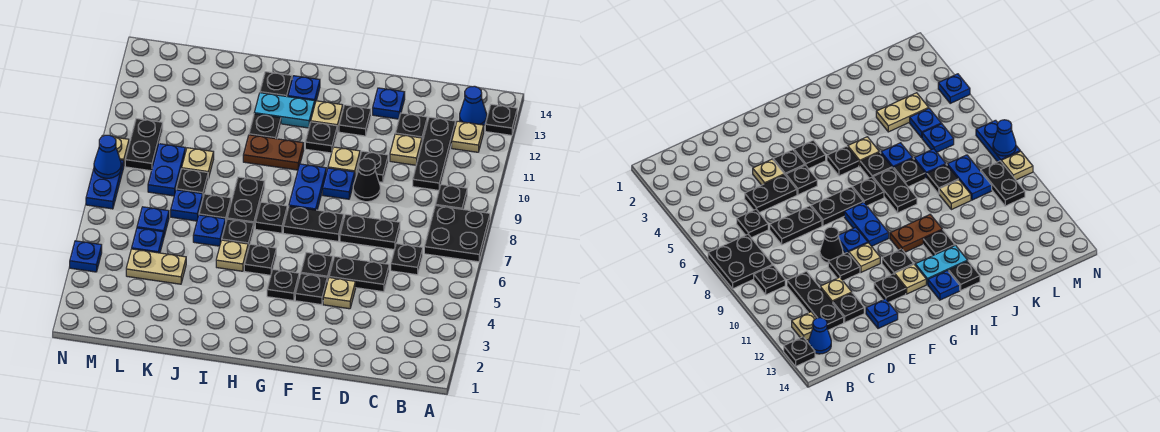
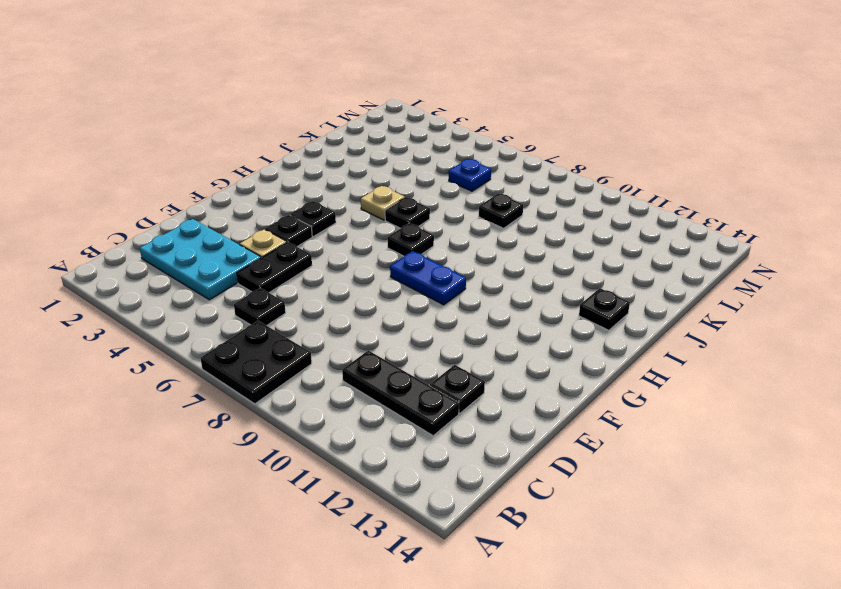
cyan 2x3 plate [140,219,261,300] -> none
none -> black 1x1 plate [485,104,517,135]
none -> black 1x1 plate [435,184,467,210]
none -> tan 1x1 plate [452,121,484,152]
none -> blue 1x1 cone [460,86,487,125]

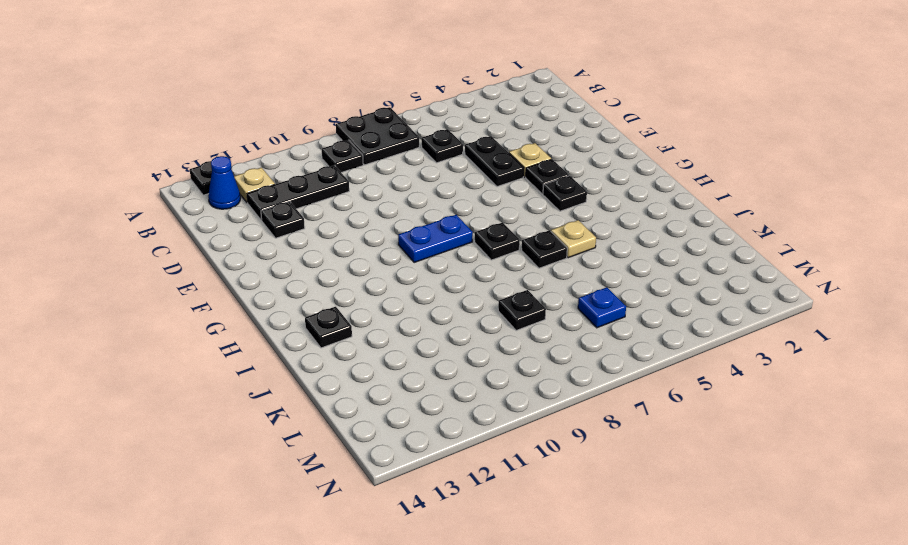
none -> black 1x2 plate [340,214,400,249]
none -> tan 1x1 plate [390,134,422,165]
none -> black 1x1 cone [353,158,380,202]
none -> black 1x1 plate [356,151,388,182]

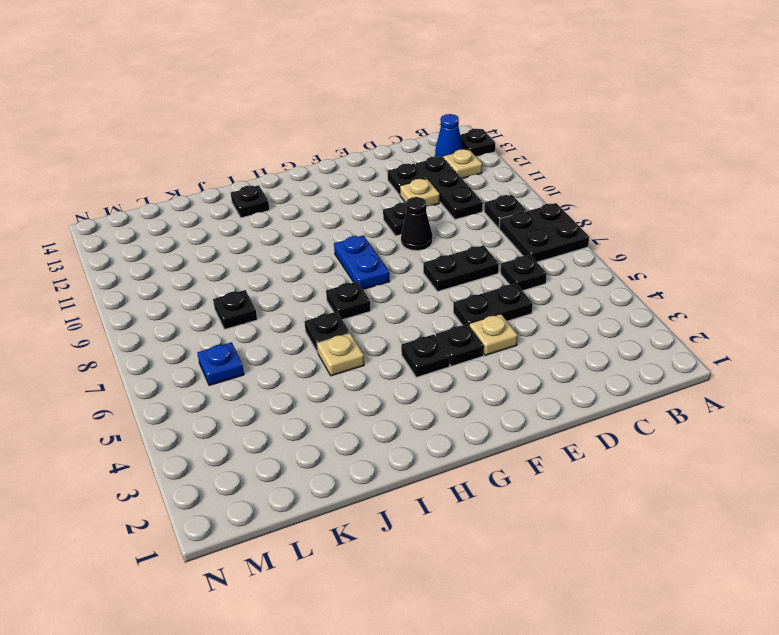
none -> blue 1x1 plate [373,88,405,119]
none -> black 1x1 plate [301,252,333,282]
none -> black 1x2 plate [283,206,344,241]
none -> blue 1x1 plate [323,168,355,199]

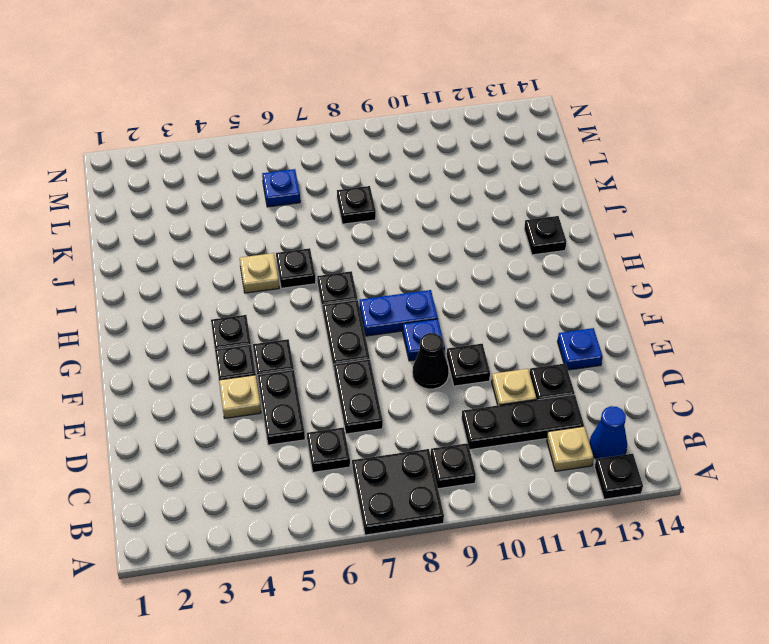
none -> tan 1x1 plate [328,147,360,176]
none -> black 1x1 plate [339,105,371,136]
none -> black 1x1 plate [305,122,337,153]
none -> tan 1x1 plate [311,101,343,132]

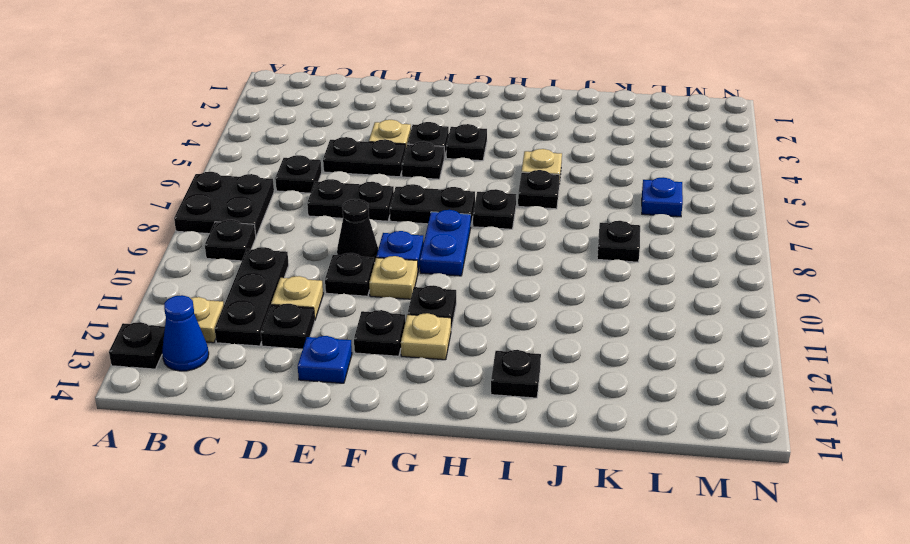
none -> black 1x1 plate [244,244,276,275]
none -> brown 1x2 plate [243,135,304,170]
none -> cyan 1x2 plate [254,93,315,128]
none -> blue 1x1 plate [288,76,320,103]

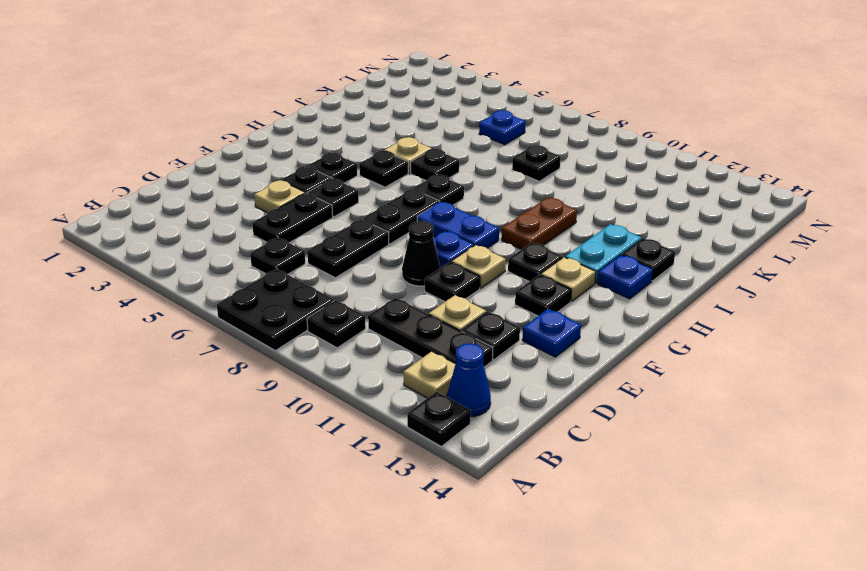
none -> black 1x2 plate [227,177,265,227]
none -> black 1x1 plate [249,114,281,139]
none -> blue 1x1 plate [193,215,225,246]
none -> black 1x1 plate [199,194,231,224]

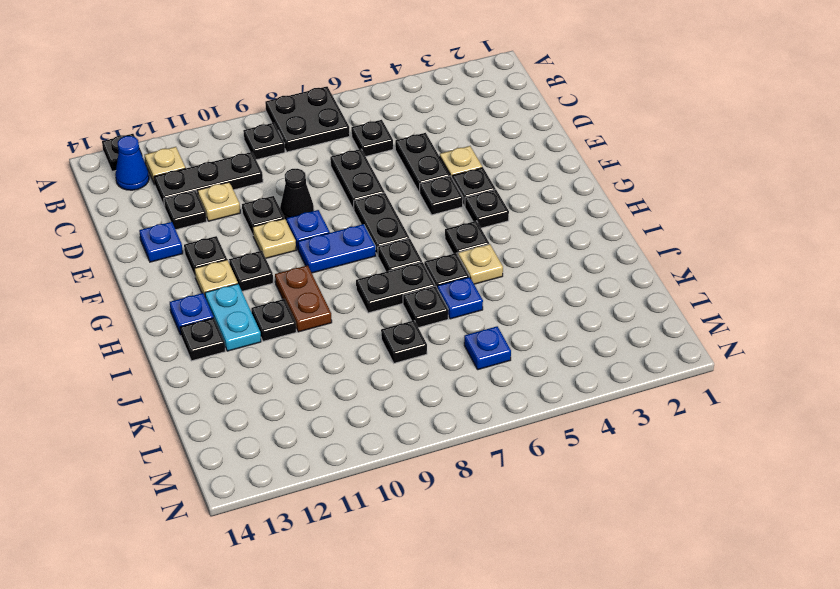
none -> tan 1x2 plate [126,249,186,284]
none -> blue 1x1 plate [171,190,203,221]
none -> tan 1x1 plate [182,148,214,179]
none -> blue 1x1 plate [132,228,164,253]

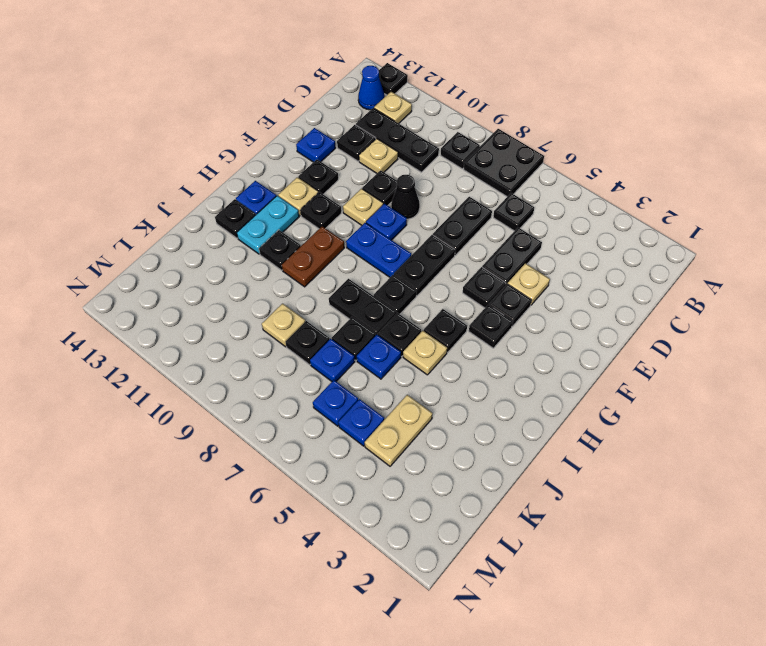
none -> blue 1x2 plate [148,144,185,196]
none -> black 1x2 plate [125,119,163,171]
none -> blue 1x1 plate [70,241,102,272]
none -> blue 1x2 plate [86,160,124,209]

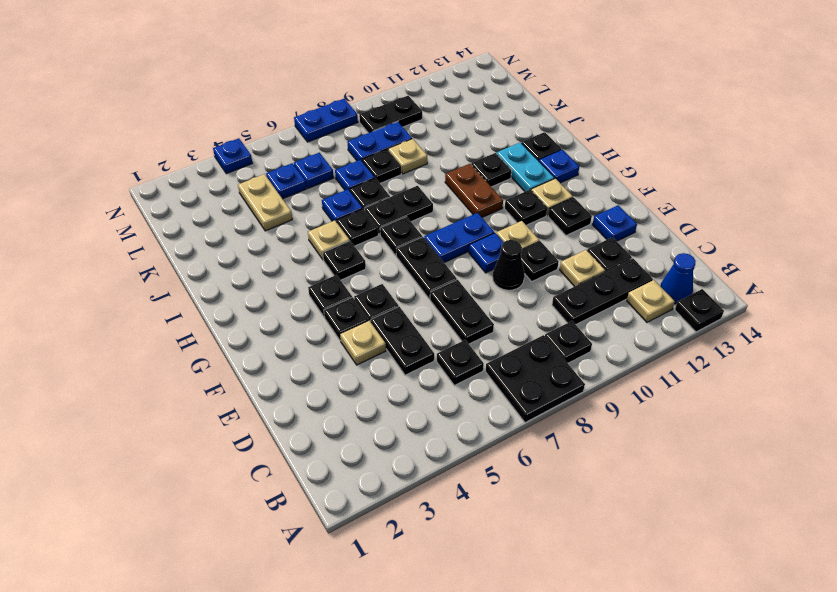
none -> tan 1x1 plate [102,136,129,164]
none -> blue 1x1 cone [94,135,121,178]

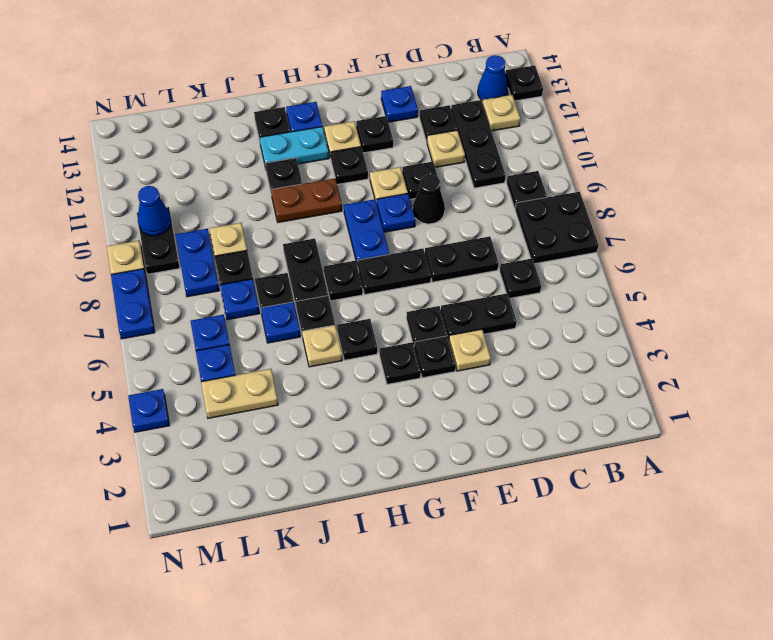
blue 1x1 cone [138,186,171,236] -> blue 1x1 cone moved to [94,135,121,178]

